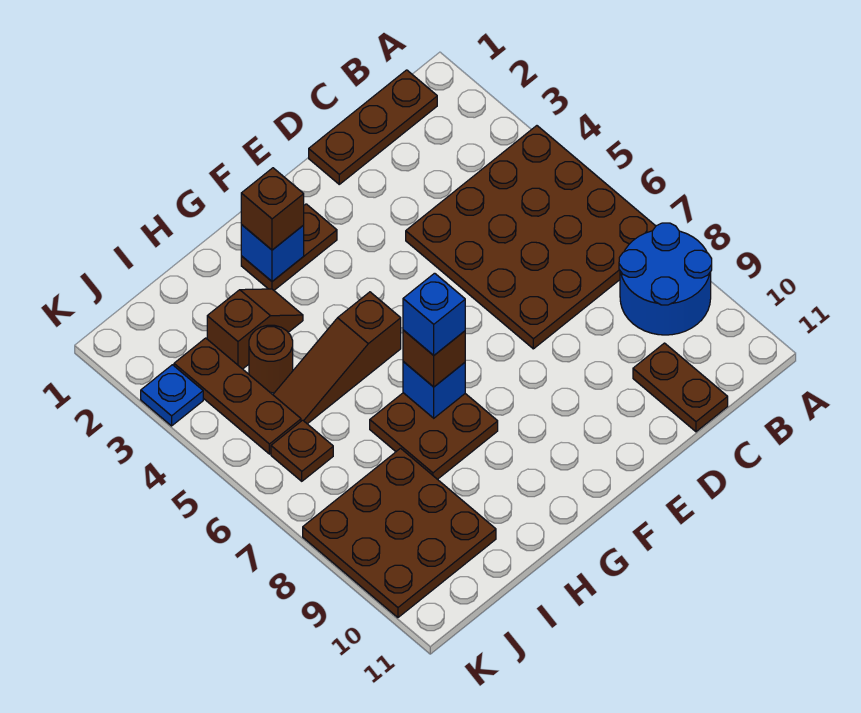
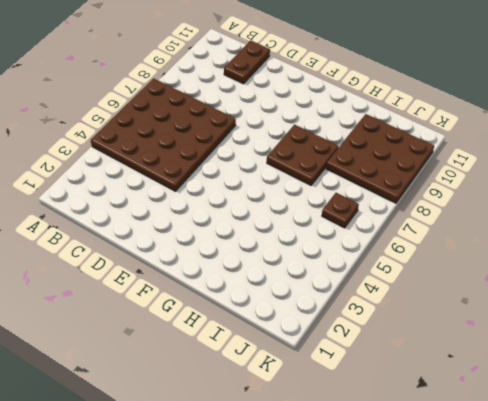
none -> blue 2x2 round brick [619,223,712,335]
none -> brown 1x3 plate [309,70,437,184]
none -> brown 1x2 plate [241,204,337,290]

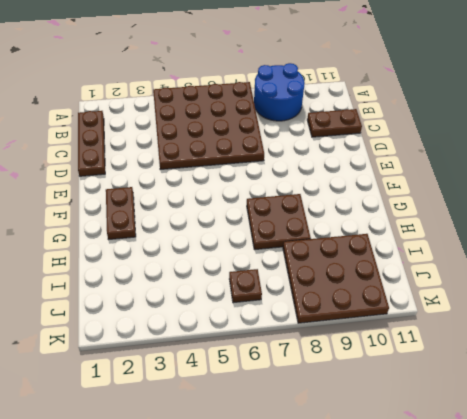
none -> brown 1x3 slope [273,292,401,424]
none -> brown 1x2 slope [207,289,303,369]
none -> brown 1x1 round brick [249,325,293,393]

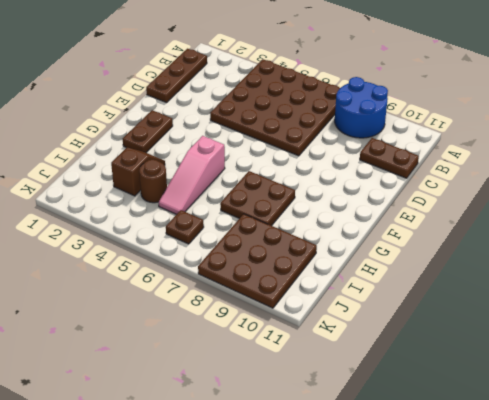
pink 1x3 slope [159,136,225,214] -> brown 1x3 slope [273,292,401,424]
none -> brown 1x3 plate [174,338,301,454]
none -> blue 1x1 plate [141,365,203,426]
none -> blue 1x1 brick [241,225,304,281]

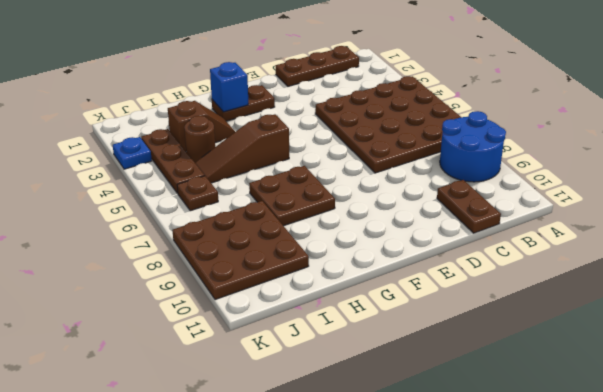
none -> blue 1x1 brick [403,362,465,418]
none -> brown 1x1 brick [241,168,304,250]
none -> brown 1x1 brick [403,330,465,387]

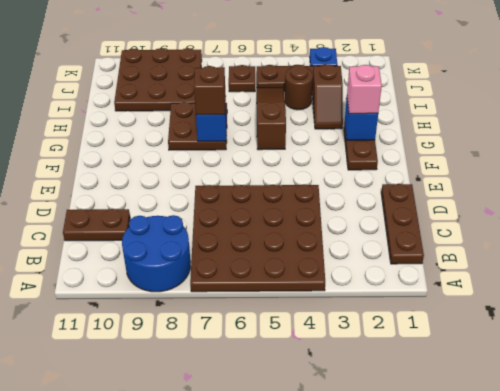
pink 1x1 brick [347,65,382,114] -> brown 1x1 brick [241,168,304,250]
none -> blue 1x1 brick [403,273,465,355]

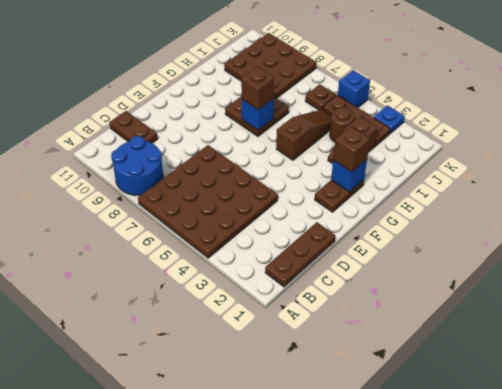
blue 1x1 brick [338,70,370,108] -> blue 1x1 brick moved to [403,273,465,355]

